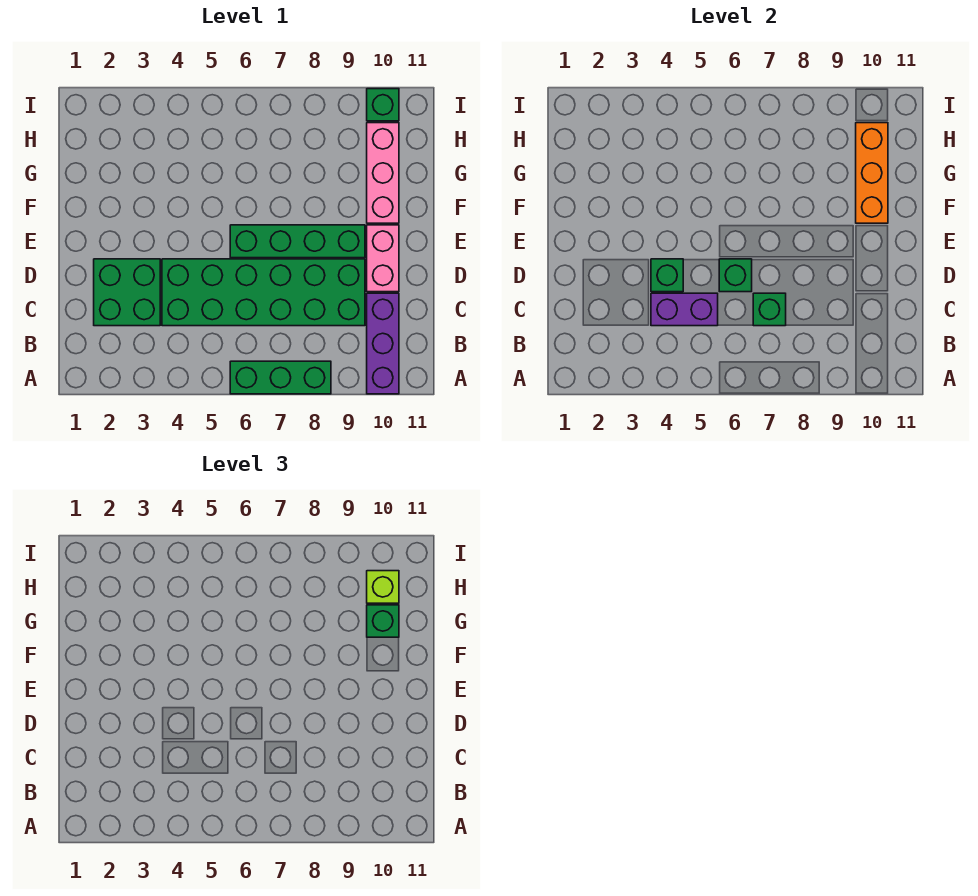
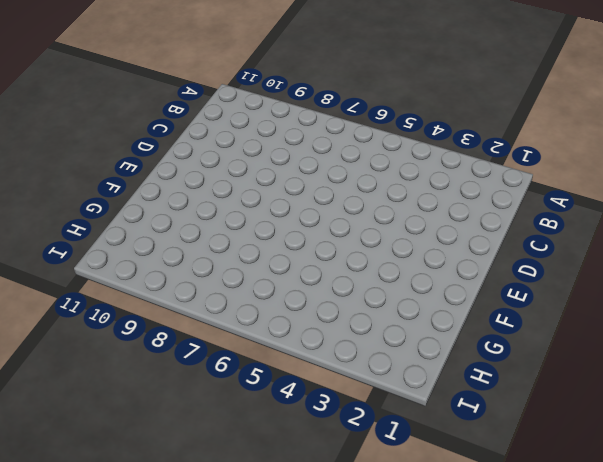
none -> green 1x3 brick [230,361,331,394]
none -> purple 1x3 brick [367,293,399,394]
none -> green 2x2 brick [94,259,160,326]

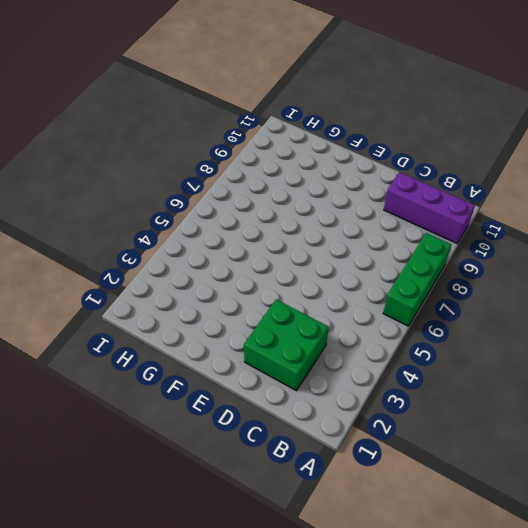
none -> green 2x6 brick [162,259,365,326]
none -> pink 1x2 brick [367,225,399,292]
none -> green 1x4 brick [230,225,365,258]

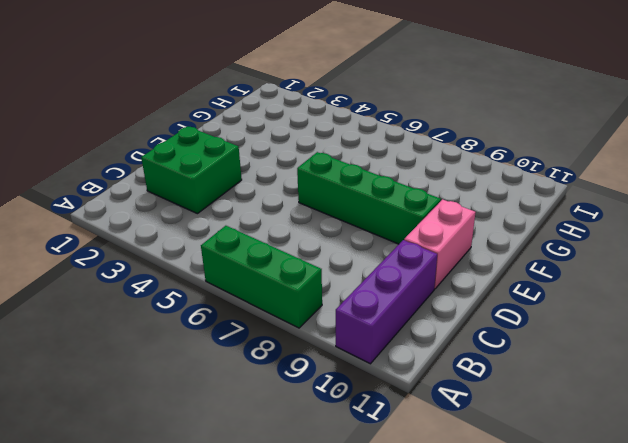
none -> green 2x6 brick [162,259,365,326]
none -> pink 1x3 brick [367,123,399,223]
none -> green 1x1 brick [367,89,399,121]

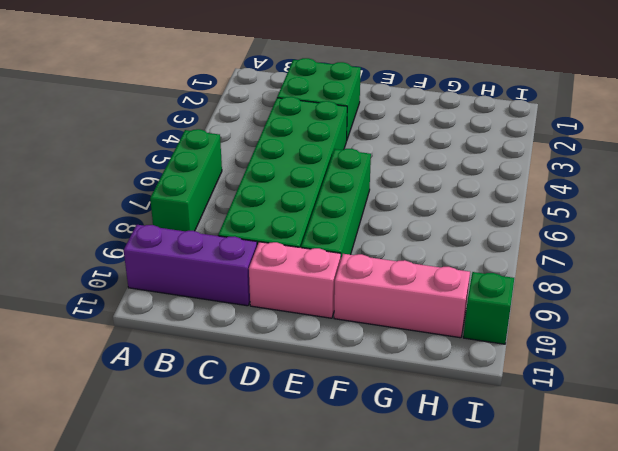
none -> purple 1x2 brick [651,293,718,326]
none -> green 1x1 brick [753,293,786,326]
none -> green 1x1 brick [651,259,683,292]

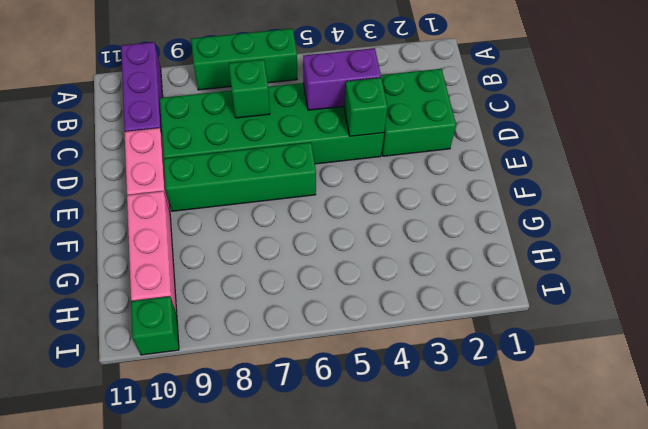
none -> green 1x1 brick [719,259,752,292]
none -> orange 1x3 brick [856,123,888,223]
none -> green 1x1 brick [367,605,399,637]

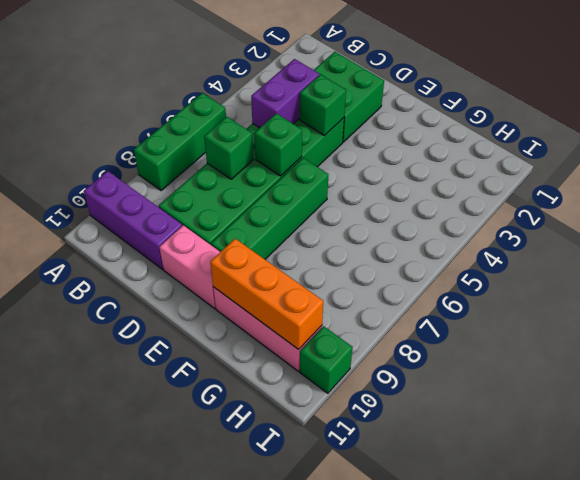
none -> green 1x1 brick [367,605,399,637]
none -> lime 1x1 brick [367,571,399,603]

